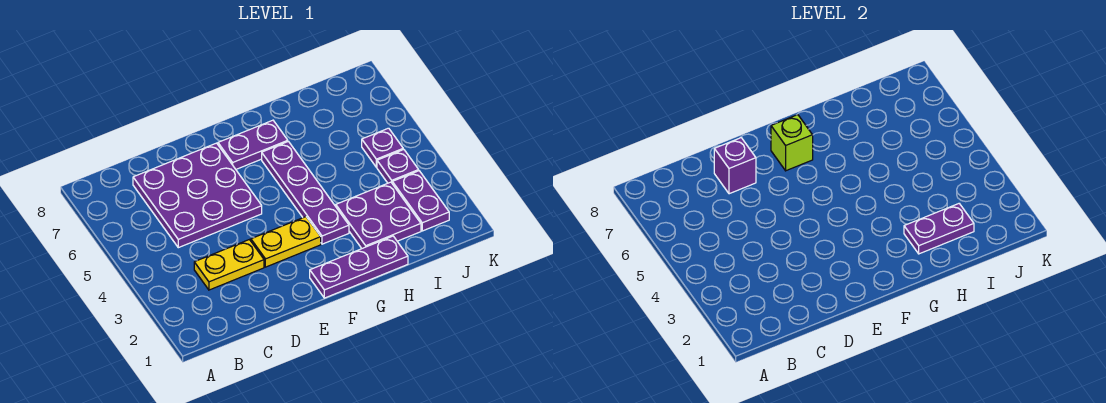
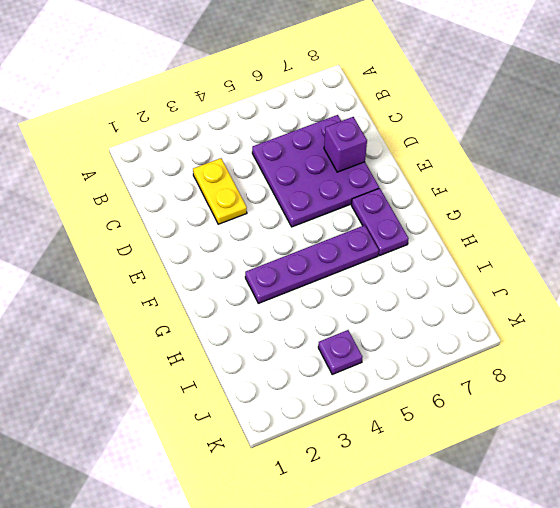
none -> yellow 1x2 plate [251,217,321,267]
none -> purple 1x3 plate [310,236,408,298]
none -> purple 2x2 plate [336,182,421,248]

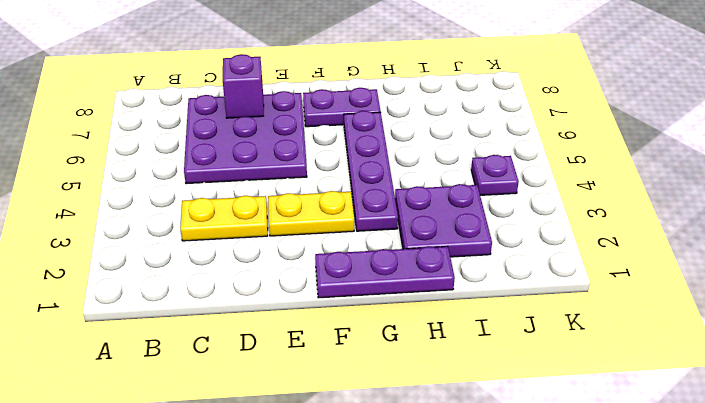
none -> purple 1x2 plate [392,171,449,231]
none -> purple 1x1 plate [362,128,403,167]
none -> lime 1x1 brick [771,115,813,171]

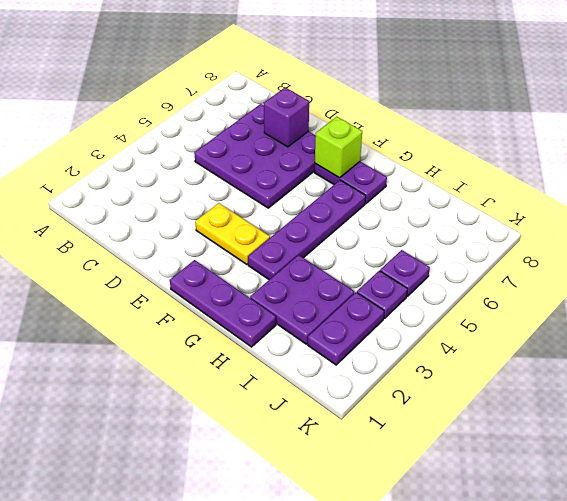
none -> yellow 1x2 plate [194,240,264,290]
none -> purple 1x2 plate [904,204,974,254]

